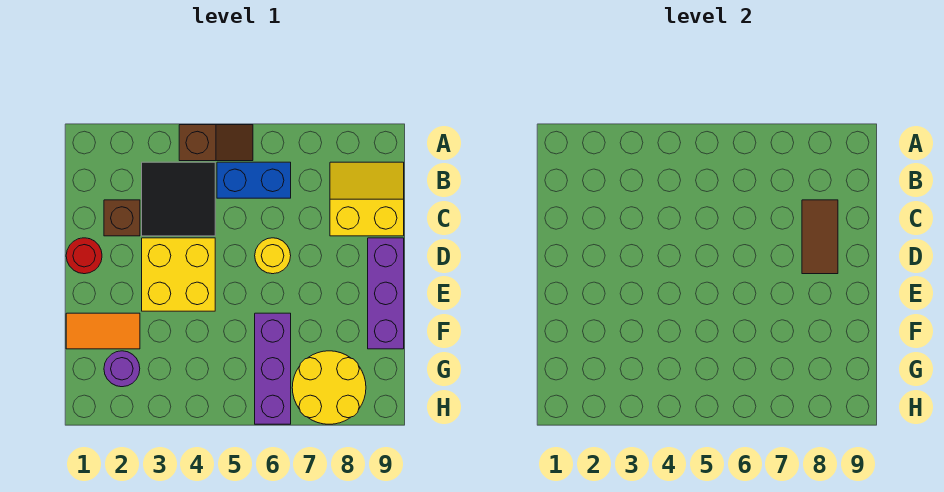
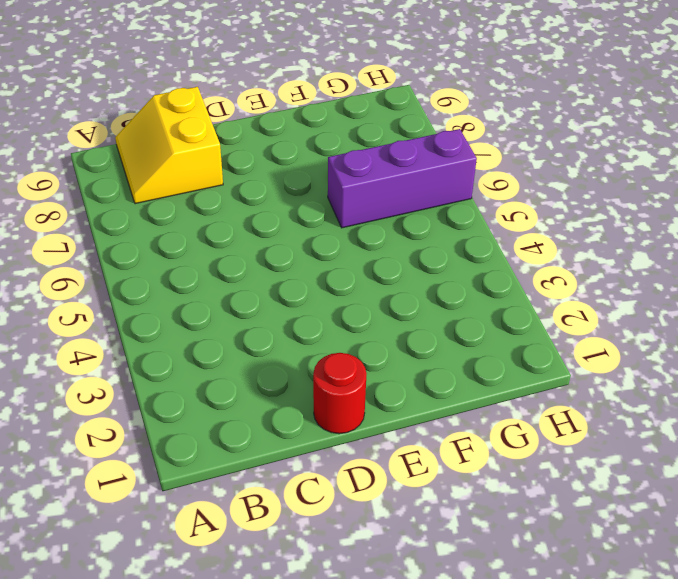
none -> brown 1x2 slope [179,125,253,161]
none -> black 2x2 tile [142,162,215,236]
none -> blue 1x2 brick [217,162,291,198]

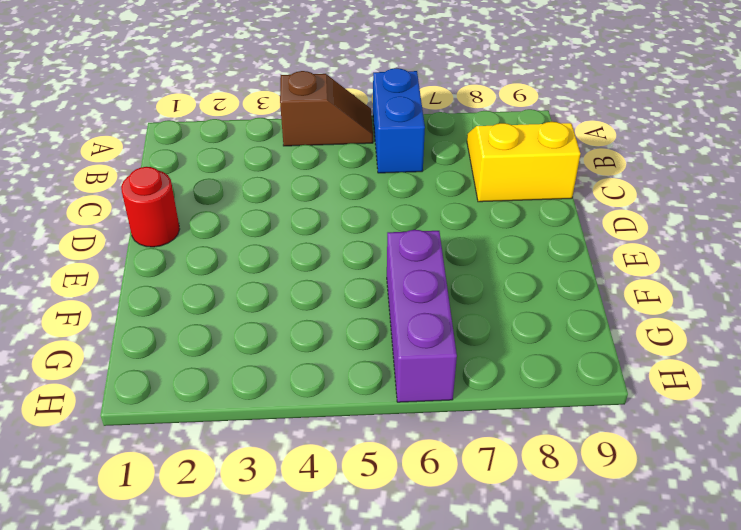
blue 1x2 brick [373,68,425,173] -> blue 1x2 brick turned to [217,162,291,198]
none -> black 2x2 tile [142,162,215,236]
none -> brown 1x1 brick [104,200,140,236]
none -> yellow 2x2 brick [142,238,215,311]

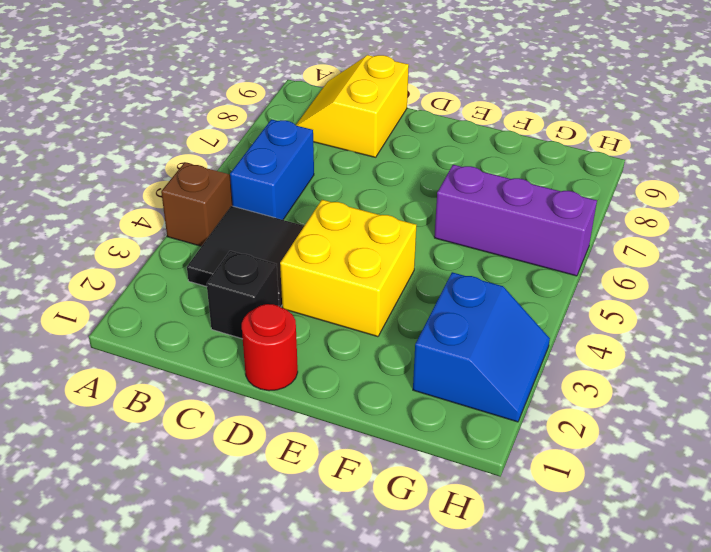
black 1x1 brick [207,251,279,339] -> brown 1x1 brick [104,200,140,236]
blue 2x2 slope [413,272,550,422] -> purple 1x1 round brick [104,351,140,387]
none -> yellow 1x1 round brick [255,238,291,274]
none -> purple 1x3 brick [368,238,404,349]
none -> orange 1x2 tile [66,313,140,349]

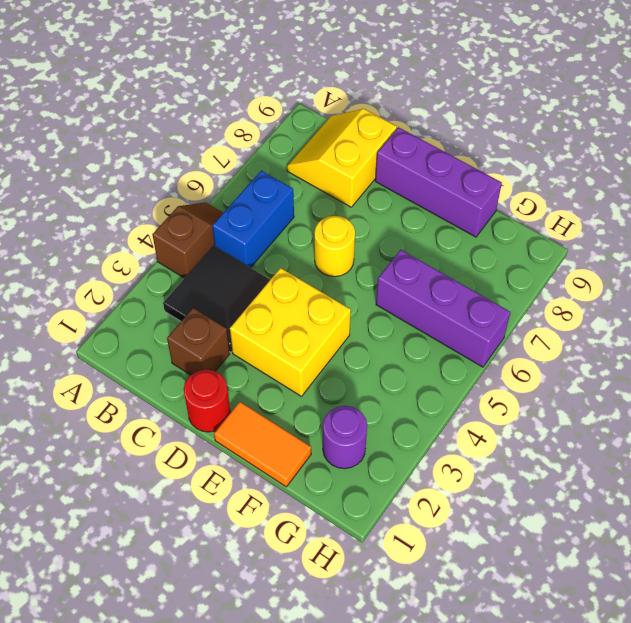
orange 1x2 tile [214,402,311,487] -> orange 1x2 tile turned to [66,313,140,349]
none -> yellow 2x2 round brick [292,351,366,424]
none -> brown 1x2 tile [802,200,838,274]

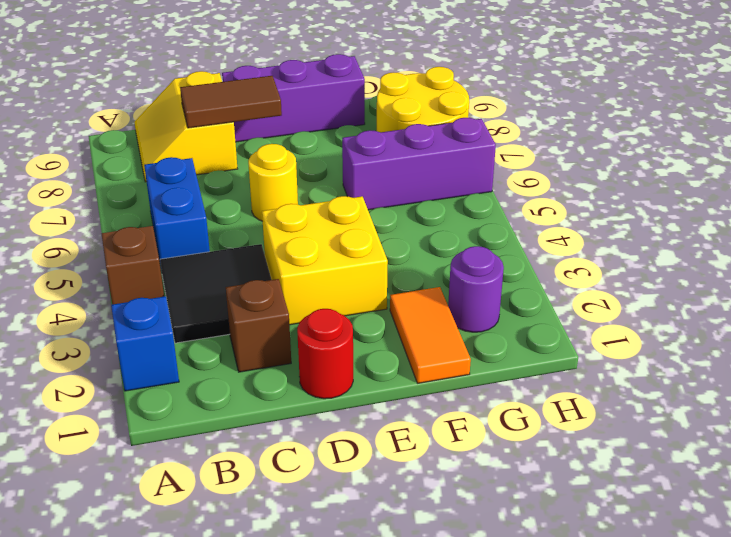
blue 1x1 brick [111,296,179,391] -> none

